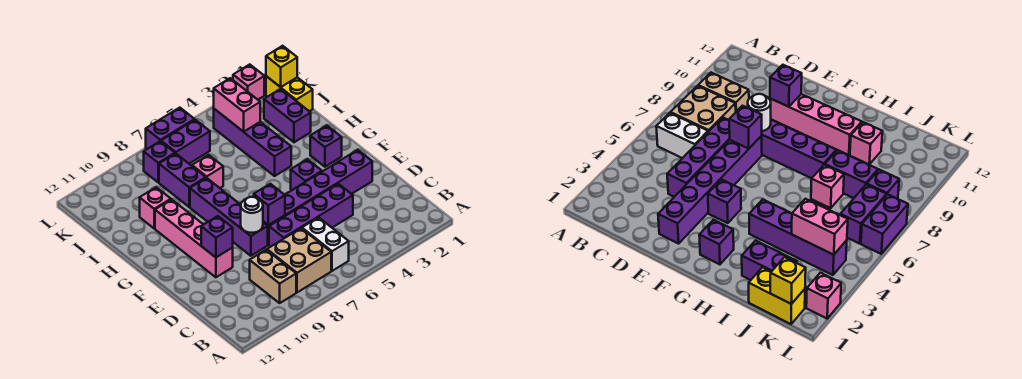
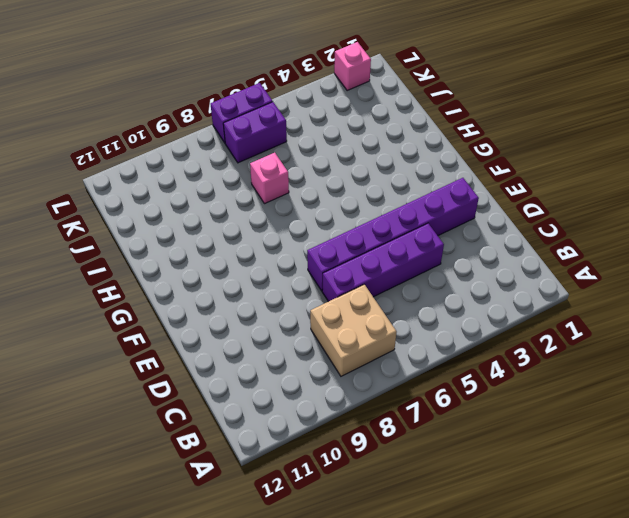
none -> white 1x2 brick [302,217,349,271]
none -> tan 1x2 brick [250,250,296,303]
none -> purple 1x4 brick [190,178,268,256]

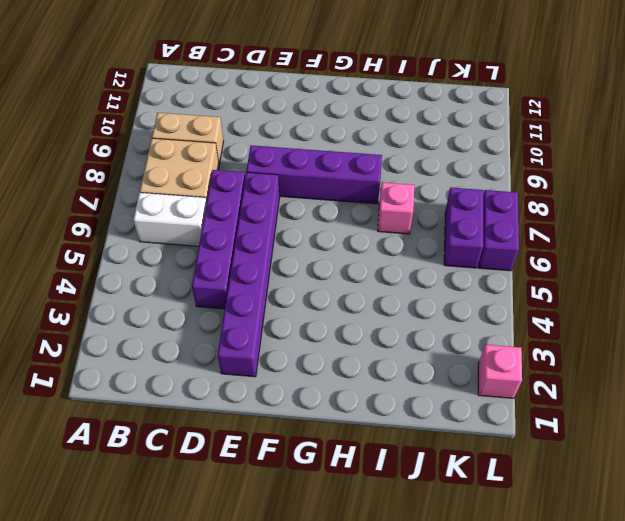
none -> pink 1x4 brick [155,199,233,277]
none -> purple 1x1 brick [291,159,322,190]
none -> purple 1x1 brick [310,126,342,167]

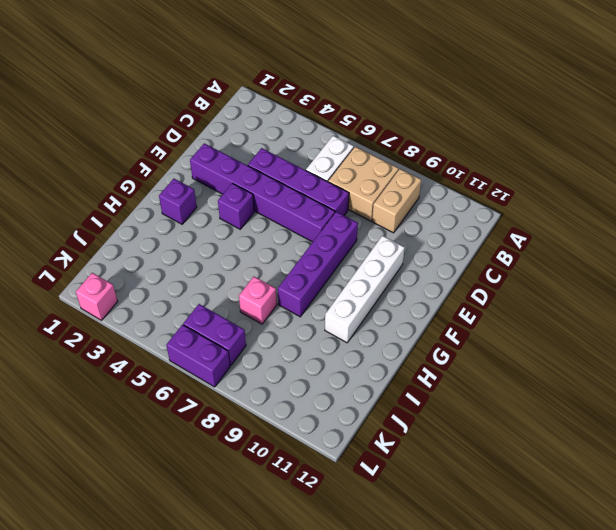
white 1x4 brick [325,236,405,343] -> pink 1x4 brick [155,199,233,277]
none -> purple 1x4 brick [214,109,291,176]
none -> purple 1x2 brick [264,89,311,142]
none -> purple 1x2 brick [159,153,206,207]

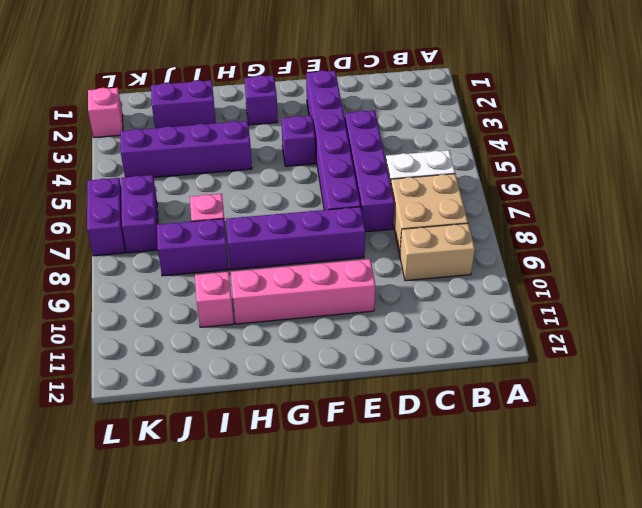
none -> yellow 1x2 brick [266,76,313,111]
none -> purple 1x1 brick [144,141,175,182]
none -> purple 1x1 brick [254,184,285,225]

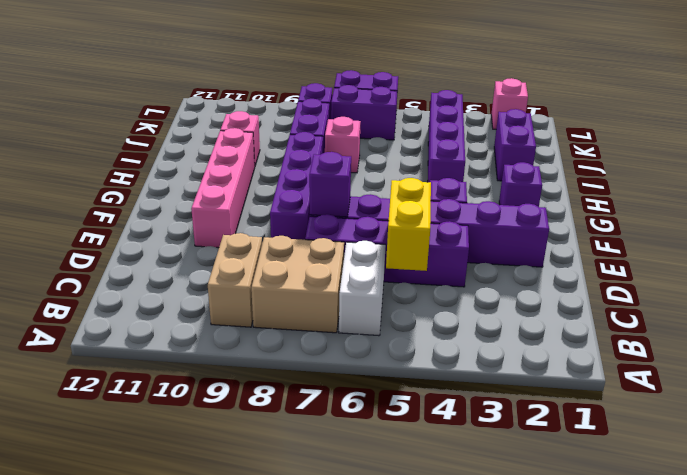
yellow 1x2 brick [386,178,431,271] -> yellow 1x2 brick moved to [266,76,313,111]
none -> white 1x1 round brick [241,197,263,233]
none -> purple 1x1 brick [201,216,233,257]
none -> pink 1x2 brick [214,78,260,132]

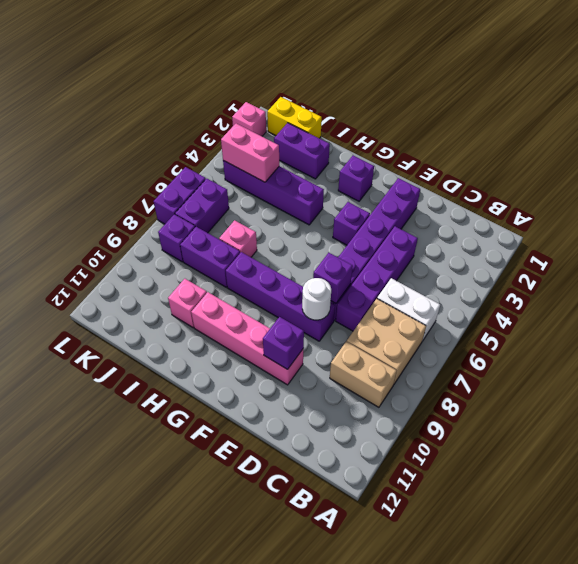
none -> yellow 1x1 brick [266,46,297,87]

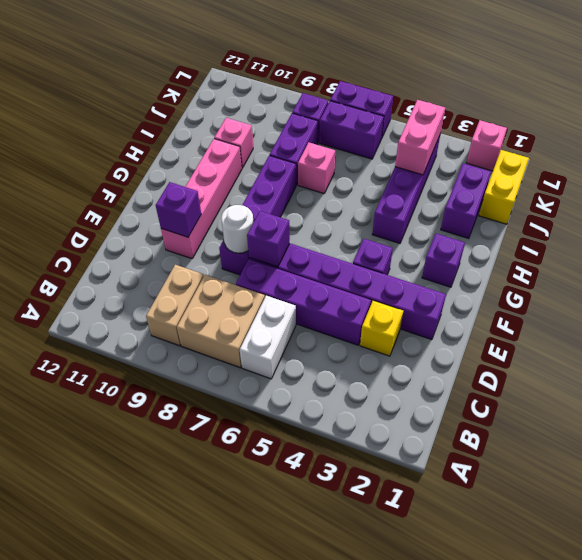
yellow 1x1 brick [360,301,403,356] -> yellow 1x1 brick moved to [266,46,297,87]

